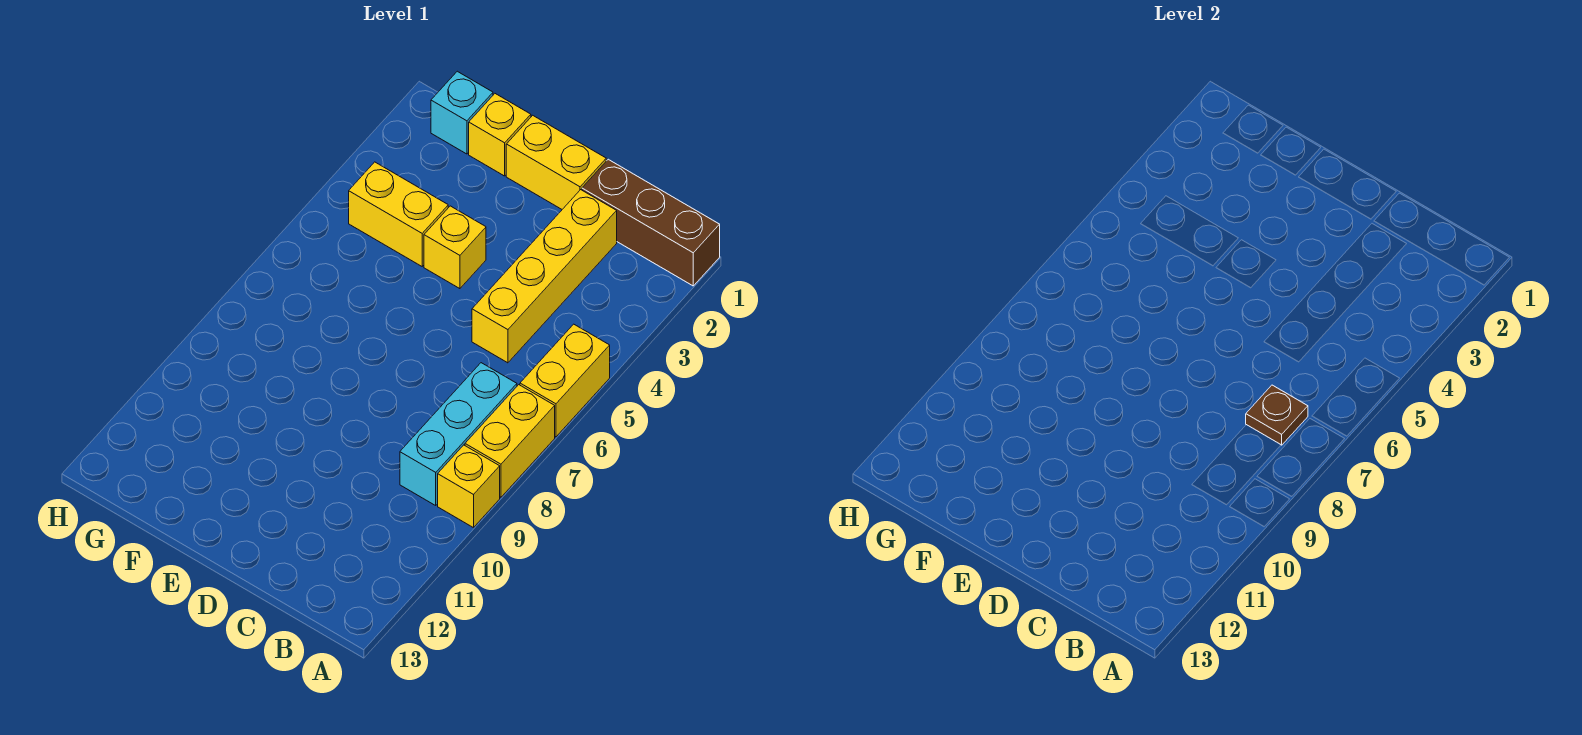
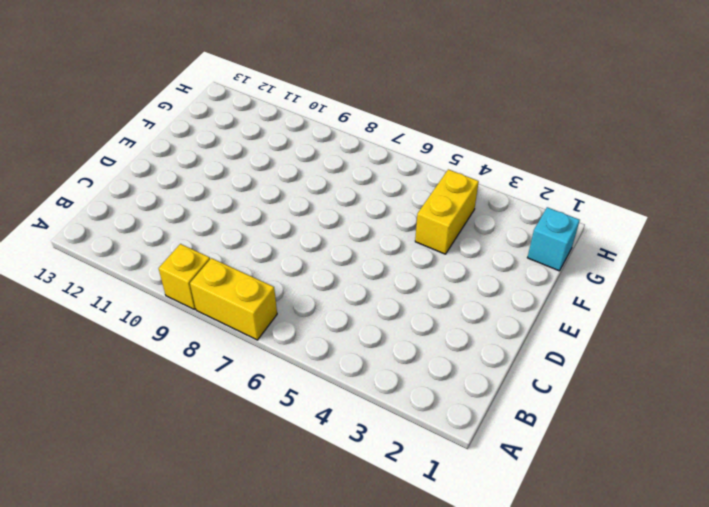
none -> brown 1x3 brick [582,159,720,286]
none -> yellow 1x2 brick [520,324,610,437]
none -> cyan 1x3 brick [400,363,517,505]

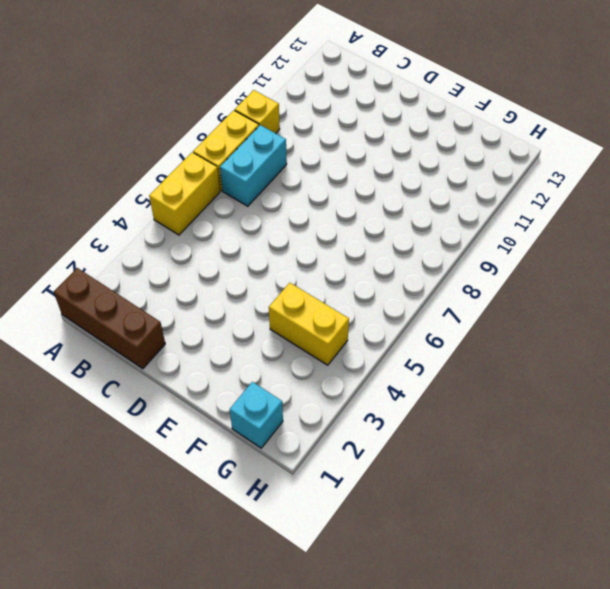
cyan 1x2 brick [220,125,287,206] -> cyan 1x3 brick [400,363,517,505]
none -> yellow 1x4 brick [472,190,617,363]
none -> yellow 1x2 brick [506,115,606,209]
none -> yellow 1x1 brick [424,206,486,289]

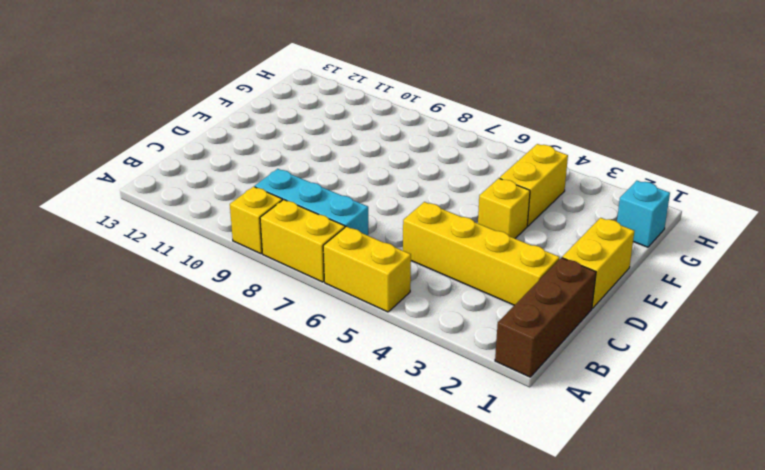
none -> yellow 1x1 brick [469,94,531,176]
none -> brown 1x1 plate [1246,385,1308,445]

